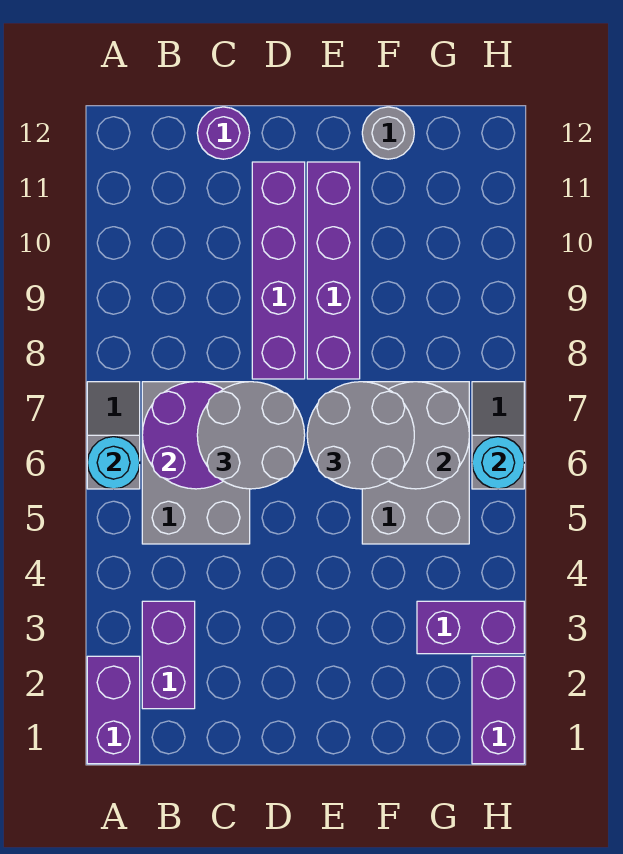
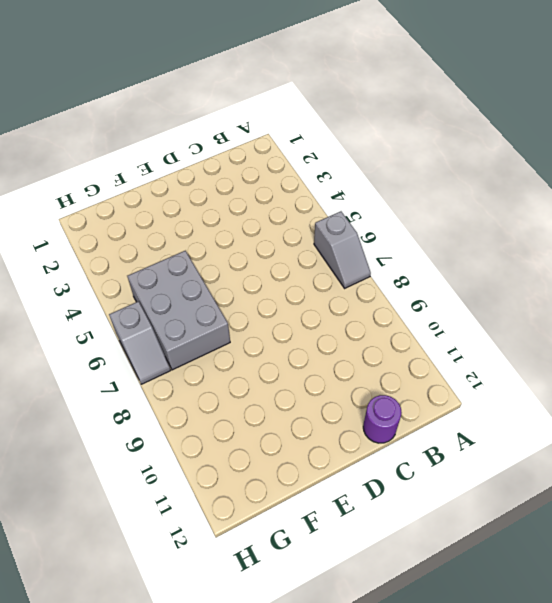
none -> purple 1x2 brick [87,656,140,764]
none -> purple 1x2 brick [142,601,195,709]
none -> grey 2x3 brick [142,382,250,544]

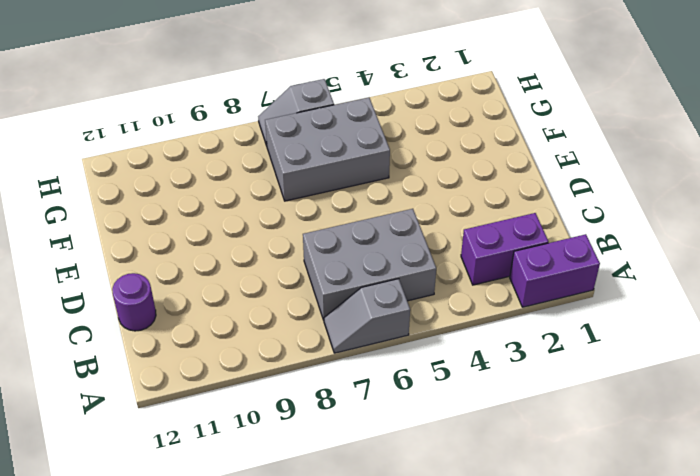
none -> purple 1x4 brick [252,162,305,379]
none -> purple 1x4 brick [307,162,360,379]
none -> grey 1x1 round brick [362,107,414,159]

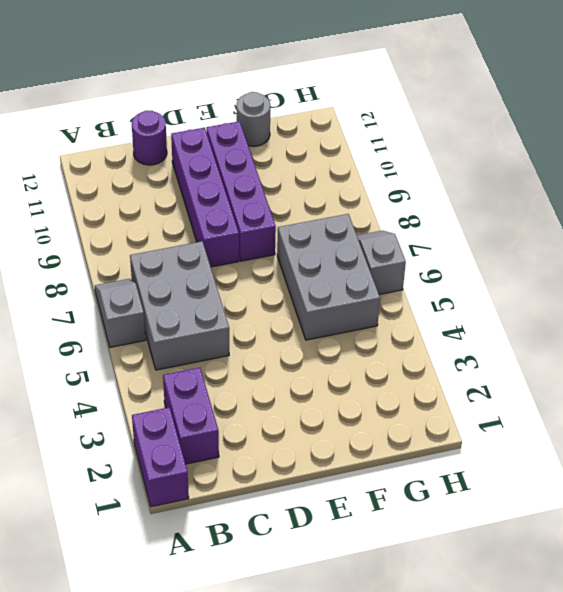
none -> purple 1x2 brick [417,601,524,654]
none -> purple 1x2 brick [472,656,524,764]
none -> cyan 1x1 round brick [87,437,140,489]

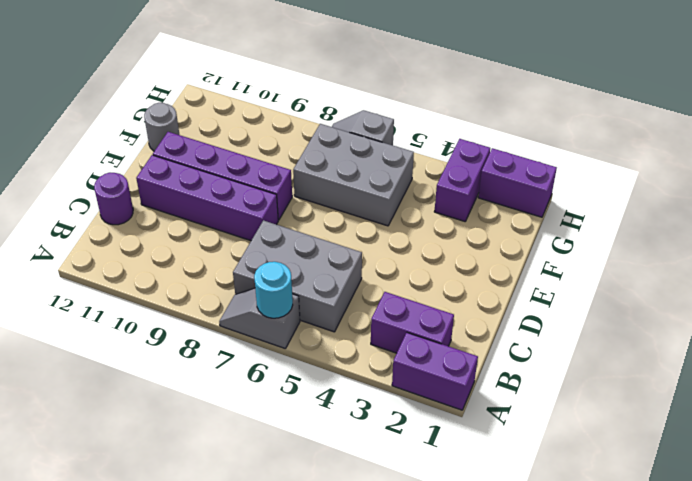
none -> purple 2x2 round brick [142,382,223,489]
none -> grey 2x2 round brick [389,382,469,489]
none -> cyan 1x1 round brick [472,437,524,489]

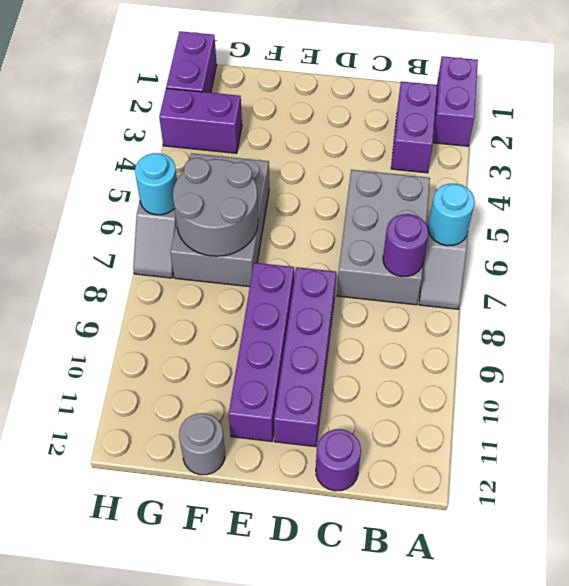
purple 1x1 round brick [383,214,429,277] -> purple 2x2 round brick [142,382,223,489]
none -> grey 2x2 round brick [197,382,305,489]
none -> grey 2x2 round brick [307,382,414,489]

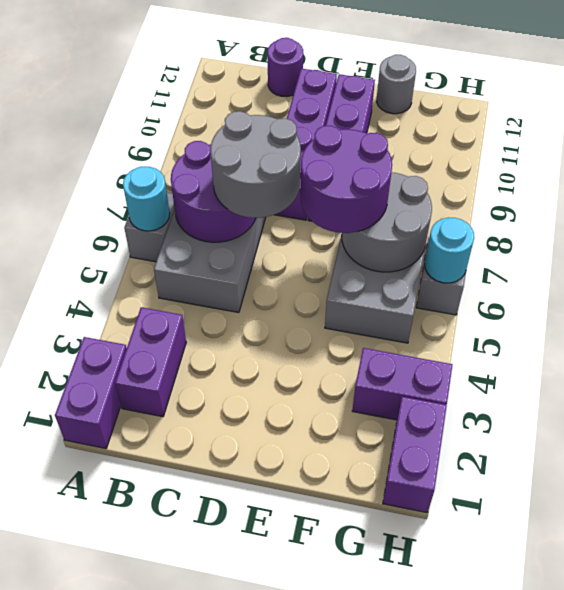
purple 2x2 round brick [300,126,392,233] -> grey 2x2 round brick [307,382,414,489]

